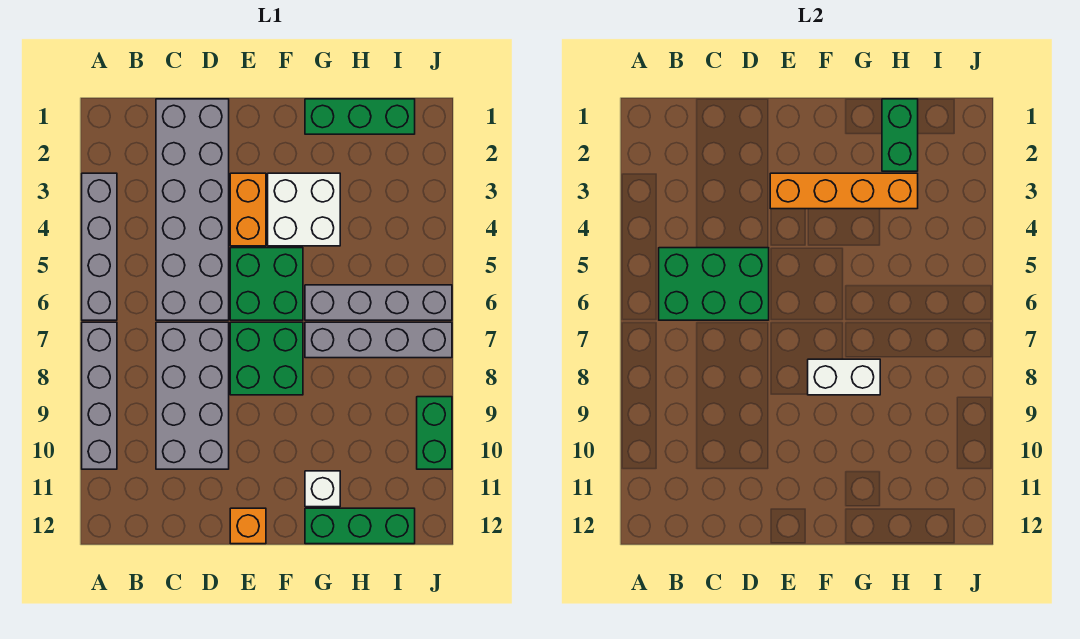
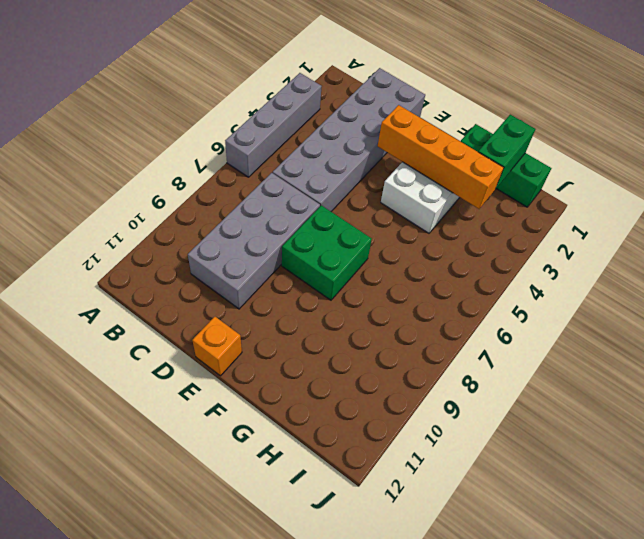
none -> grey 1x4 brick [82,322,117,469]
none -> orange 1x2 brick [230,173,266,246]
none -> green 2x2 brick [230,248,303,320]

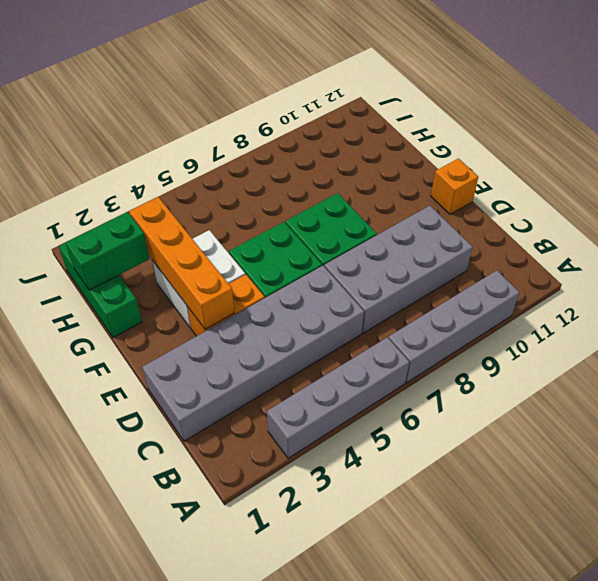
none -> grey 1x4 brick [305,285,452,320]
none -> grey 1x4 brick [305,322,452,358]
none -> white 1x1 brick [305,471,340,507]

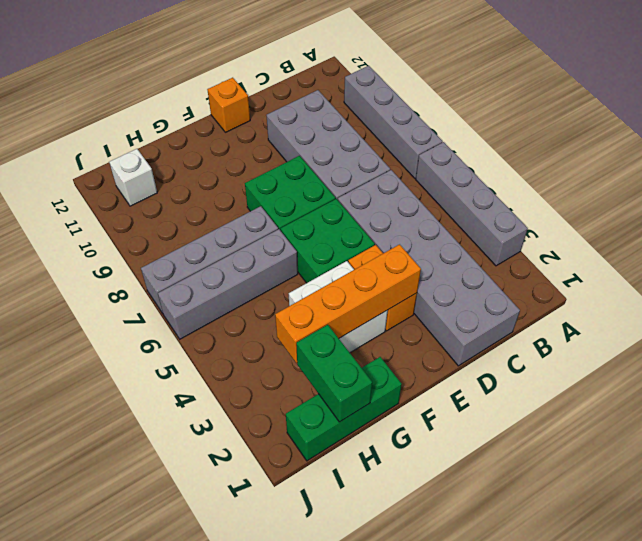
white 1x1 brick [109,149,157,206] -> white 1x1 brick moved to [305,471,340,507]
none -> green 1x3 brick [305,508,415,544]
none -> green 1x2 brick [417,397,452,469]
none -> green 2x3 brick [659,248,769,320]

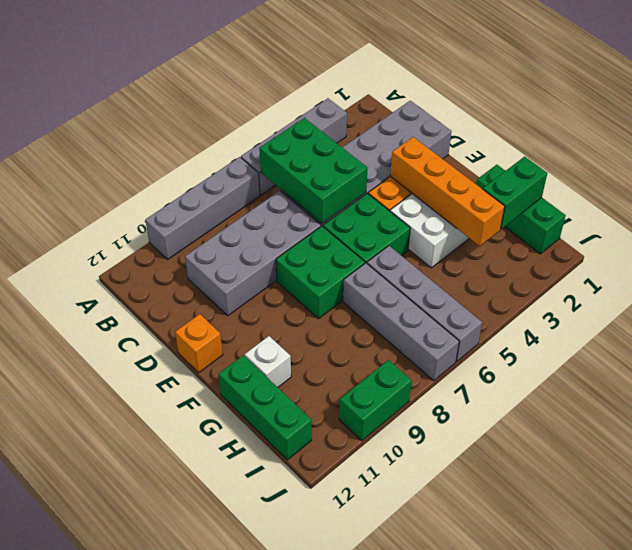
none -> white 1x2 brick [808,359,880,395]

